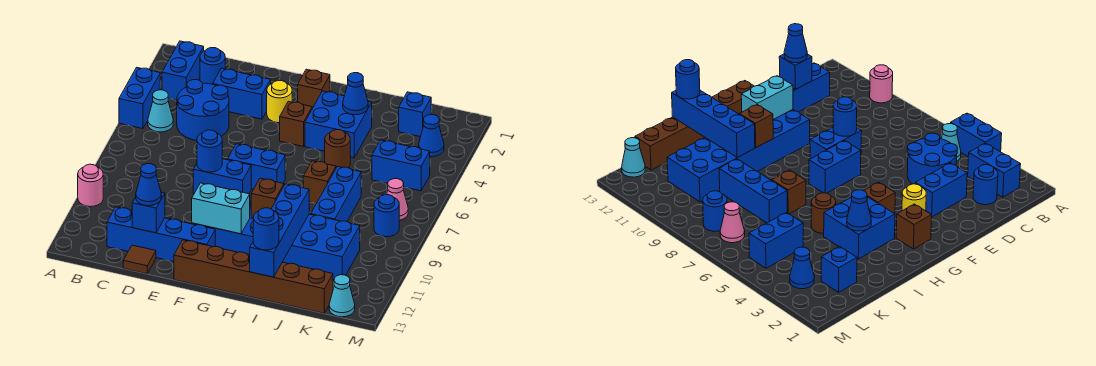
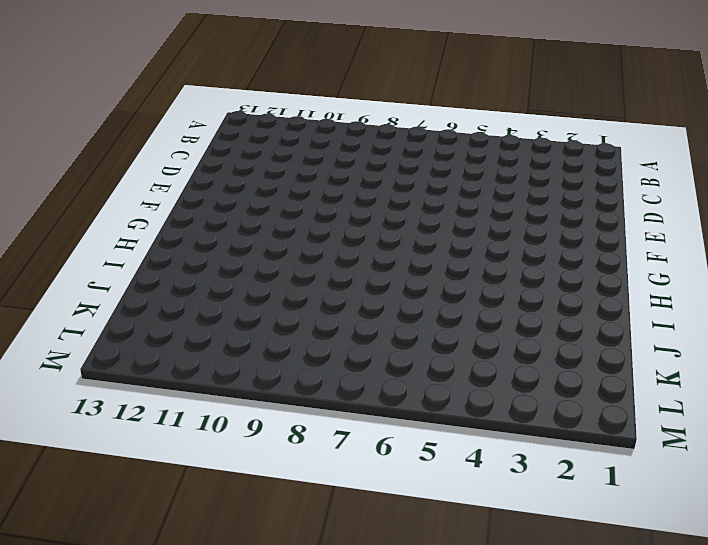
none -> blue 1x2 brick [119,67,160,129]
none -> pink 1x1 round brick [78,164,103,207]
none -> blue 1x2 brick [162,41,204,100]
none -> cyan 1x1 cone [148,90,173,132]

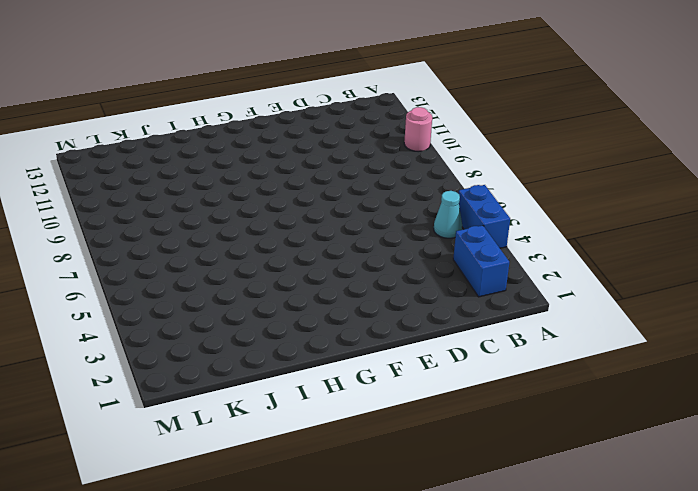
none -> blue 1x1 round brick [200,48,225,84]
none -> blue 2x2 round brick [177,80,229,141]
none -> blue 1x4 brick [107,207,215,262]
none -> blue 1x2 brick [213,68,271,119]

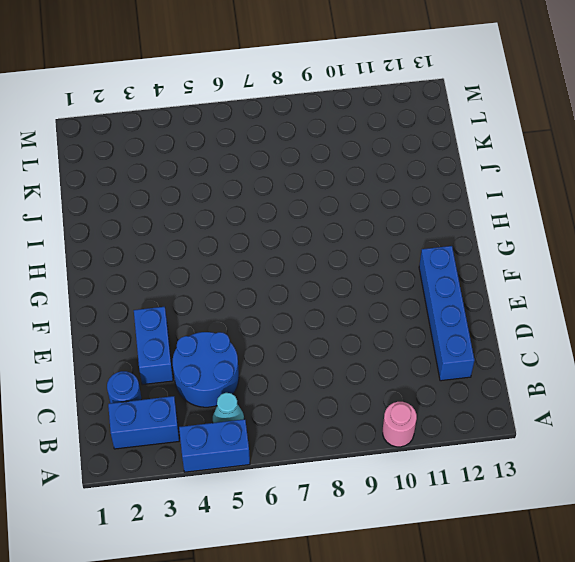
none -> brown 1x1 tile [123,245,156,274]
none -> blue 1x2 brick [193,159,251,194]
none -> yellow 1x1 round brick [267,81,292,123]
none -> blue 1x2 brick [228,144,285,189]

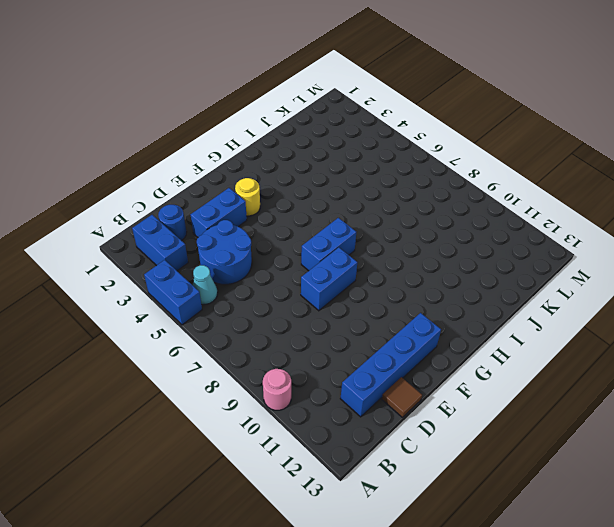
none -> blue 2x6 brick [192,201,360,279]
none -> brown 1x6 brick [174,240,333,313]
none -> brown 1x1 brick [298,69,330,108]
none -> brown 1x1 brick [280,101,312,147]

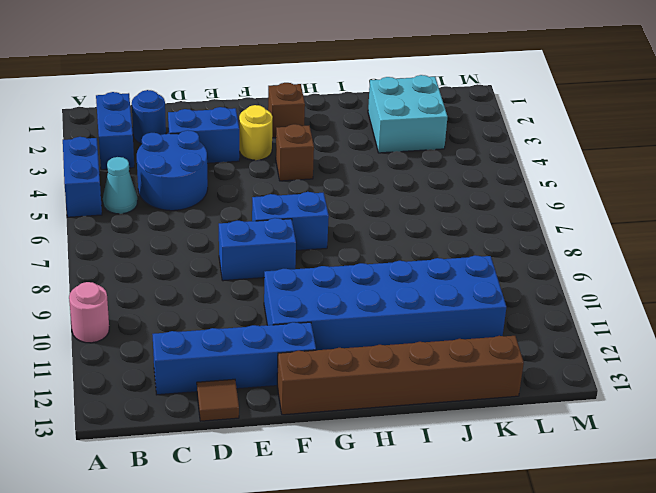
cyan 2x2 brick [368,75,448,153] -> blue 1x1 brick [399,92,431,137]
none -> blue 2x2 brick [305,91,372,158]
none -> brown 1x1 round brick [325,130,350,168]
none -> brown 1x1 brick [303,161,336,203]
none -> blue 1x3 brick [311,166,361,221]

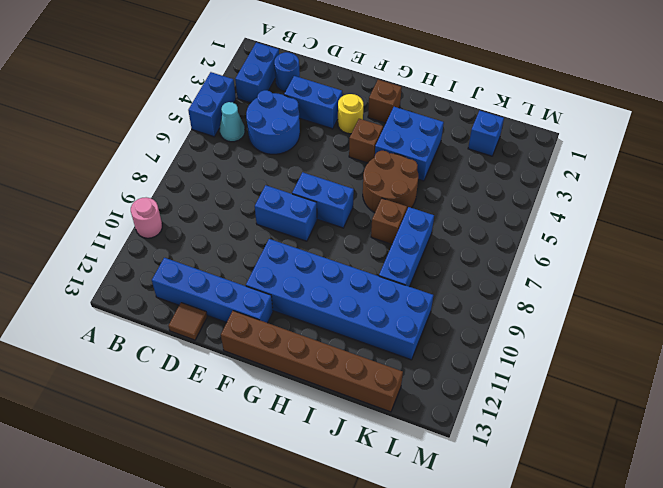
brown 2x2 round brick [363,151,418,213] -> brown 1x1 round brick [325,130,350,168]
none -> blue 1x2 brick [372,140,430,191]
none -> blue 1x1 cone [419,115,444,157]
none -> pink 1x1 cone [387,179,408,220]
none -> blue 1x1 round brick [374,195,399,237]

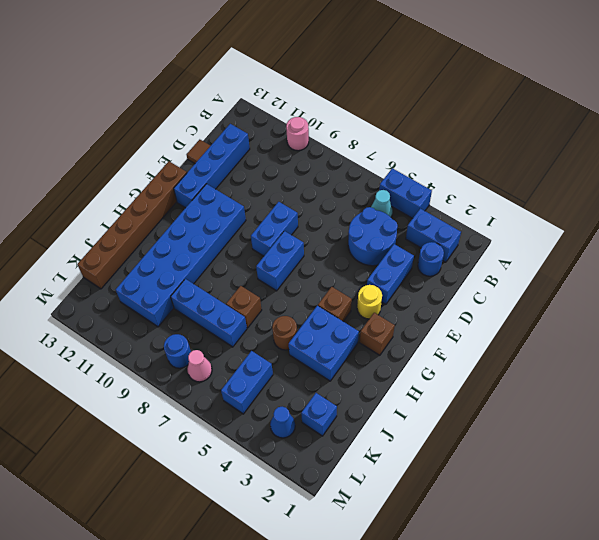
none -> cyan 1x1 cone [329,275,355,317]
none -> blue 1x1 brick [132,192,165,233]
none -> blue 1x1 round brick [197,130,222,172]
none -> cyan 1x2 brick [192,183,250,234]

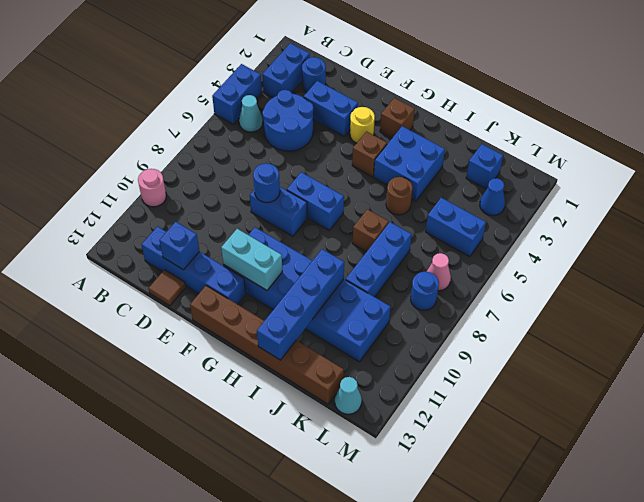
none -> brown 1x1 brick [251,178,284,218]
none -> blue 1x1 cone [343,73,368,115]
none -> blue 1x1 cone [136,164,161,206]
none -> blue 1x1 round brick [253,208,279,250]

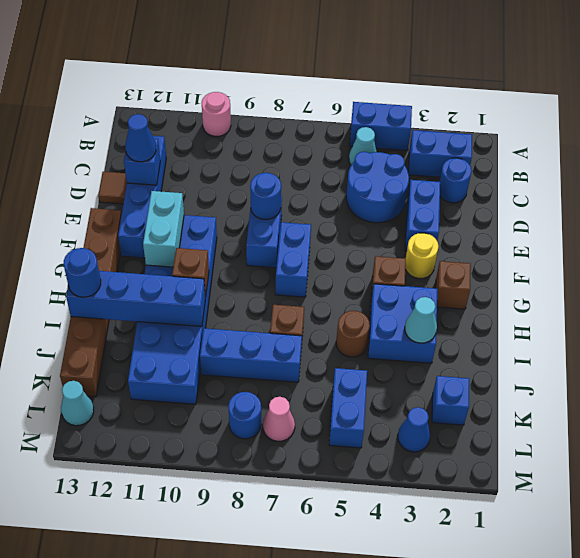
cyan 1x1 cone [405,297,437,343] -> blue 1x1 cone [343,73,368,115]

